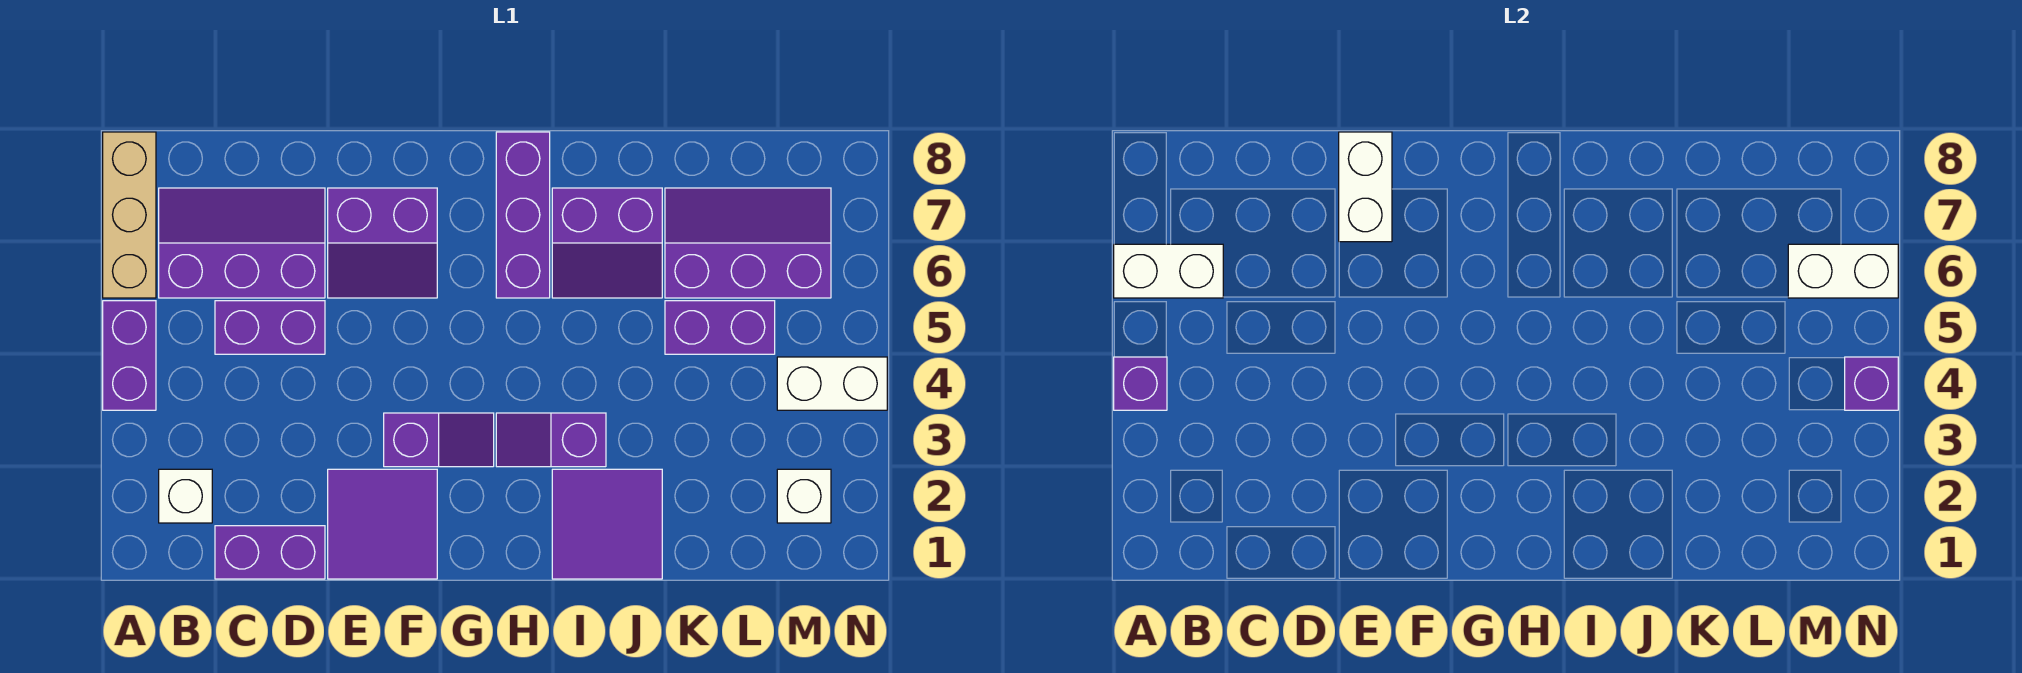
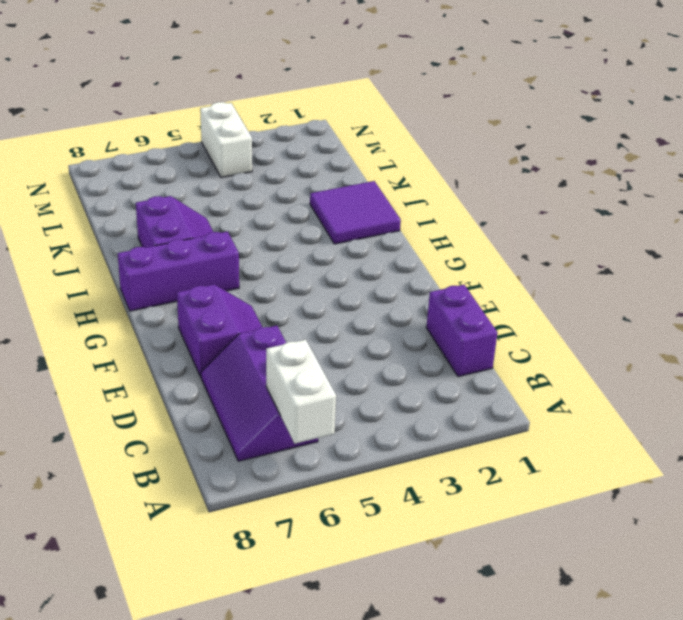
none -> purple 1x2 brick [103,301,156,410]
none -> tan 1x3 brick [103,132,156,298]
none -> white 1x1 brick [159,469,212,523]

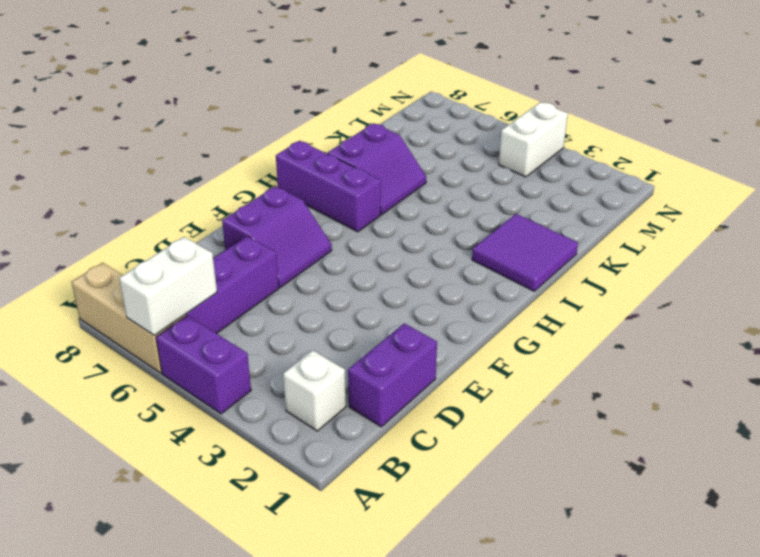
none -> purple 1x2 brick [215,301,325,354]
none -> purple 2x2 tile [328,469,437,579]
none -> purple 1x2 slope [384,413,494,467]

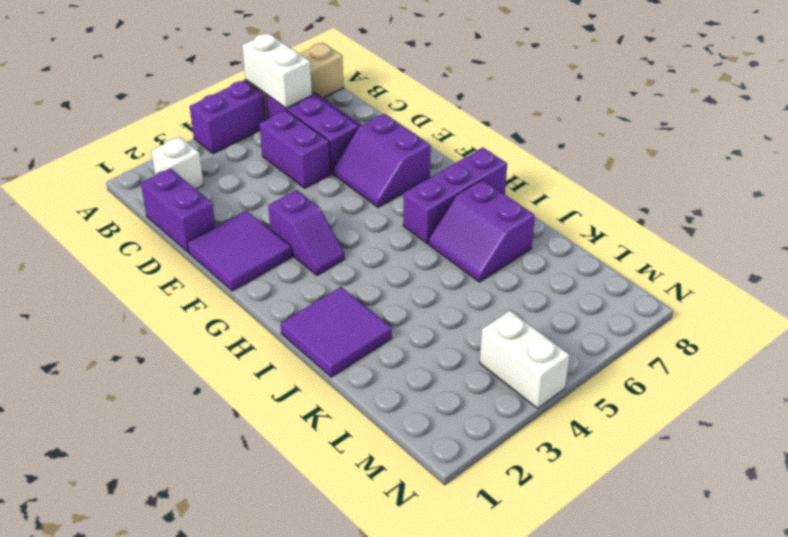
none -> purple 1x2 slope [496,413,606,467]
none -> purple 1x2 brick [665,301,775,354]
none -> purple 2x3 slope [665,188,831,298]

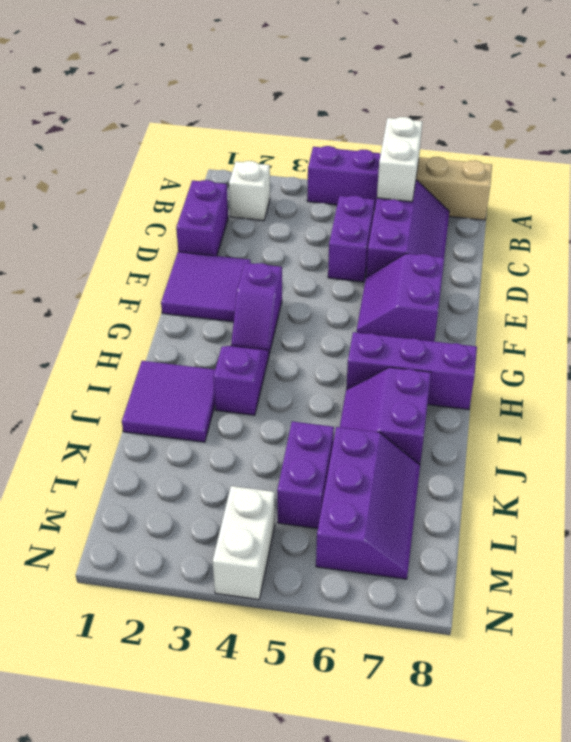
none -> white 1x1 brick [777,469,831,523]
none -> purple 1x1 brick [1114,357,1167,410]
none -> white 1x2 brick [1339,132,1392,242]

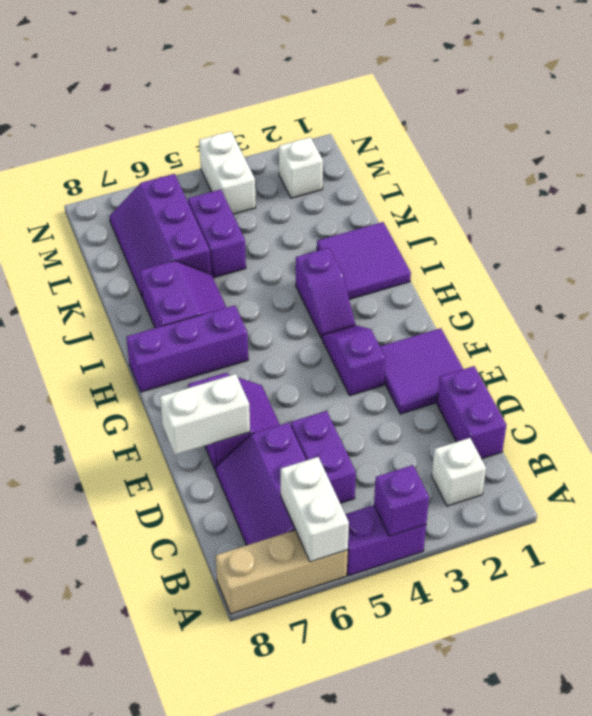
none -> white 1x2 brick [1788,244,1898,298]
none -> purple 1x1 brick [1845,357,1898,410]

